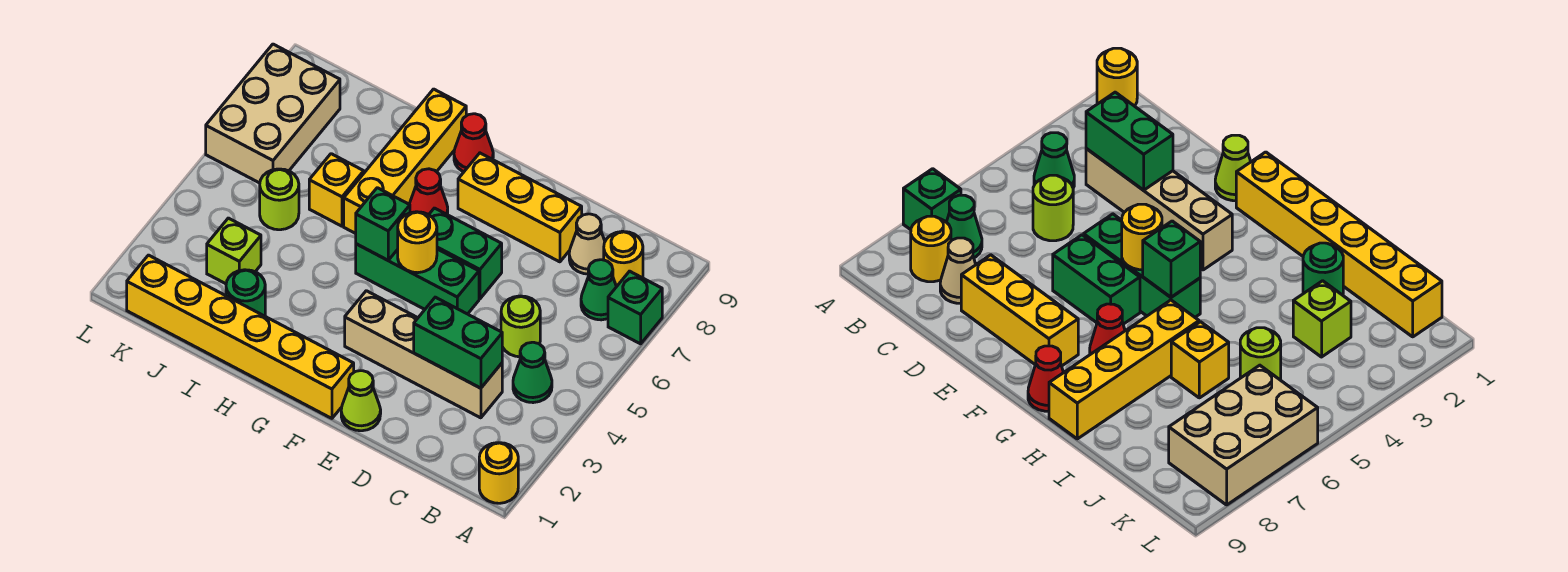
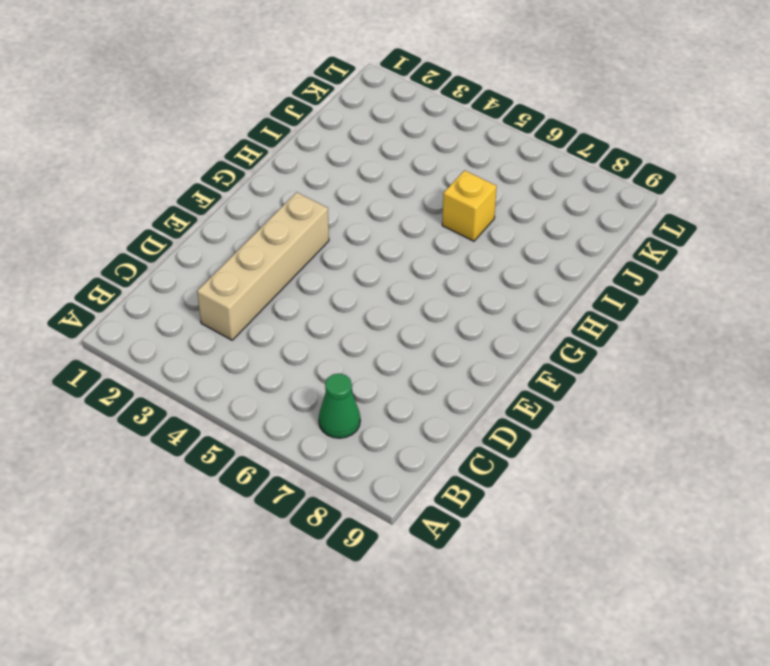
none -> yellow 1x1 round brick [479,443,518,503]
none -> green 1x1 brick [608,271,662,344]
none -> green 1x1 cone [513,342,552,403]

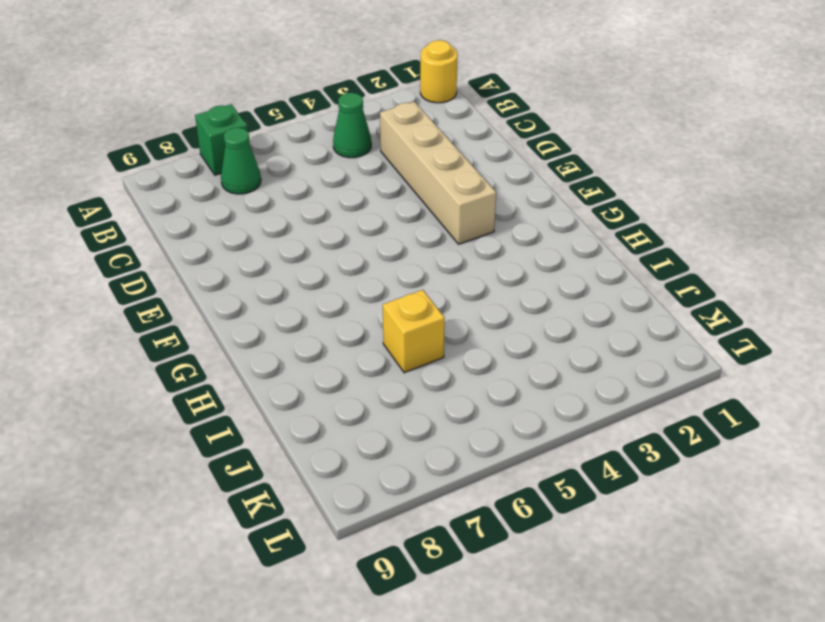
none -> yellow 1x1 round brick [604,231,643,286]
none -> lime 1x1 round brick [501,296,540,357]
none -> tan 1x1 cone [569,214,605,274]

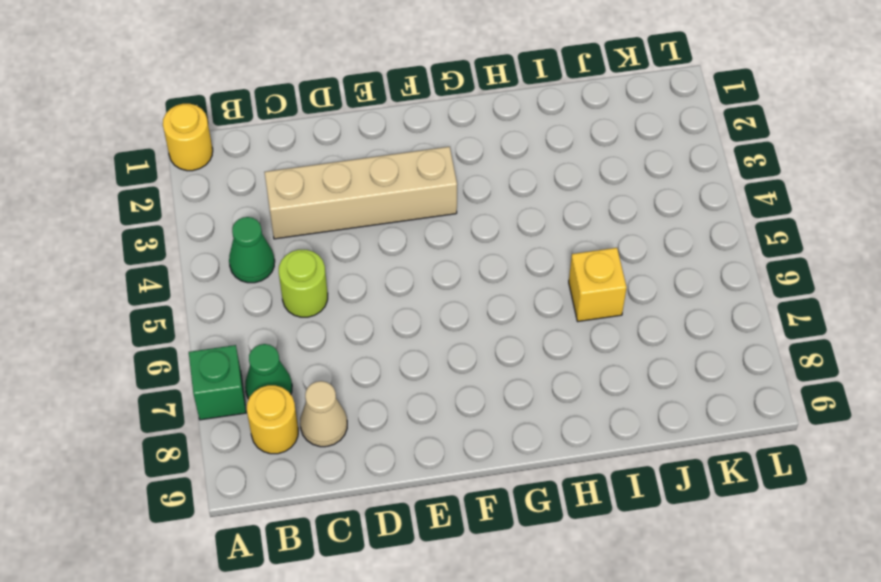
none -> yellow 1x3 brick [458,153,582,262]
none -> lime 1x1 cone [341,371,381,431]
none -> green 1x3 brick [356,244,479,314]

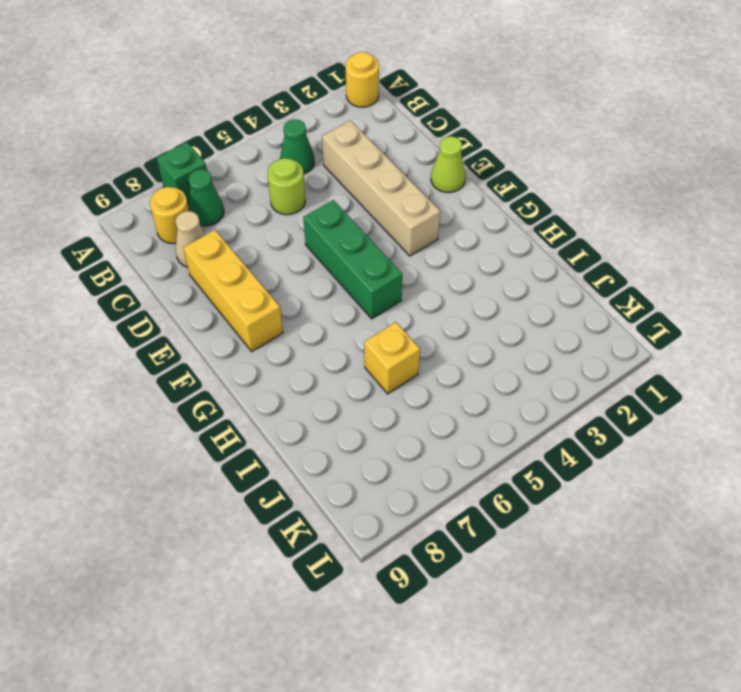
none -> green 1x2 brick [429,208,502,299]
none -> yellow 1x6 brick [127,255,354,418]
none -> red 1x1 cone [409,169,448,215]

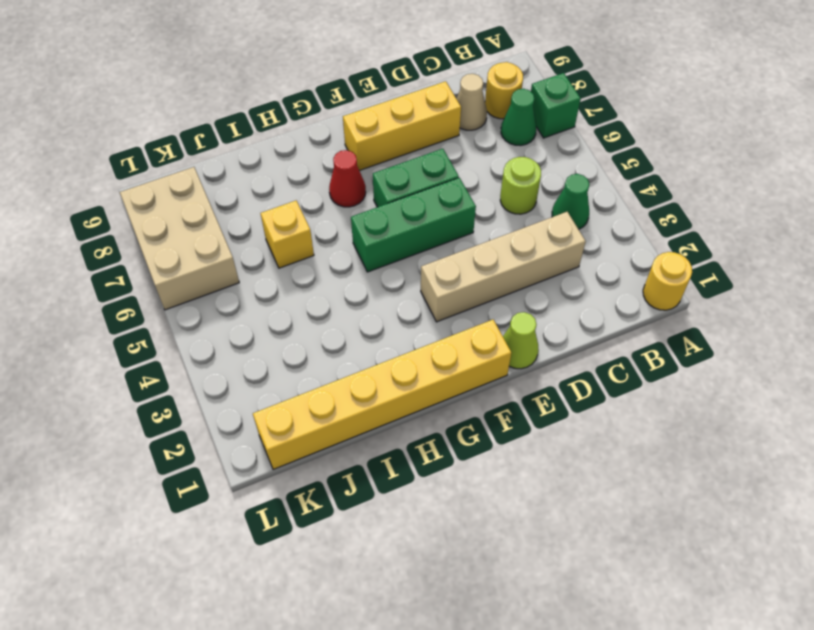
none -> red 1x1 cone [454,114,493,172]
none -> yellow 1x4 brick [344,89,466,234]
none -> green 1x1 round brick [226,270,265,316]

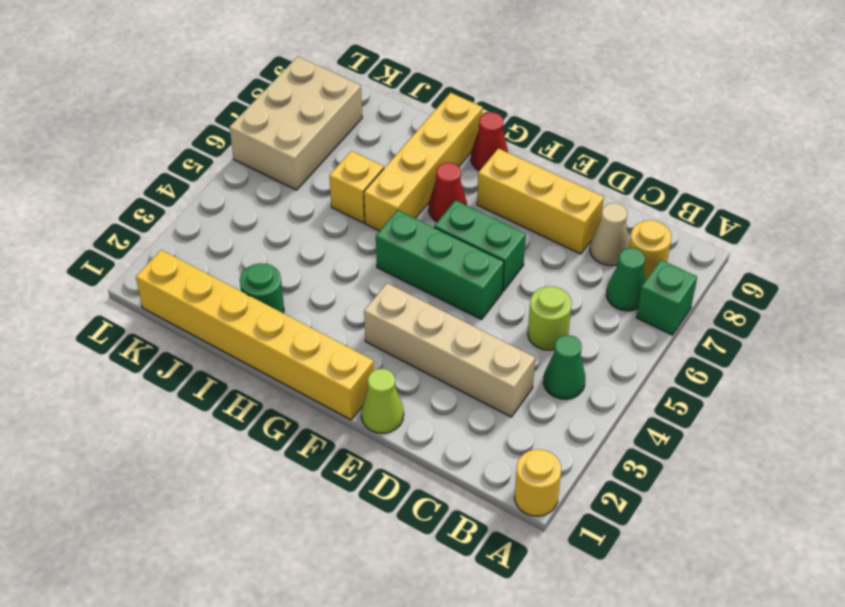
none -> lime 1x1 brick [207,218,261,284]
none -> lime 1x1 round brick [260,169,299,230]
none -> green 1x2 brick [414,297,502,388]

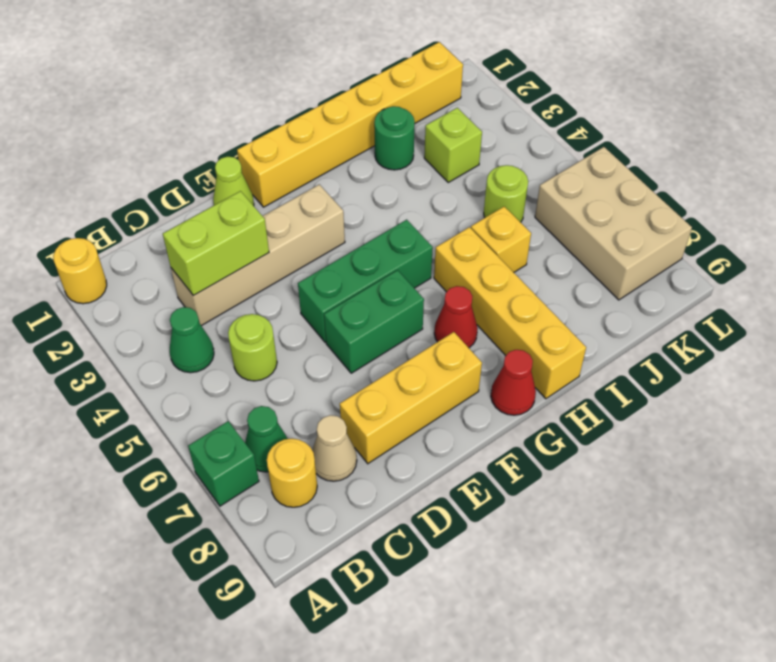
lime 1x2 brick [163,191,269,296] -> green 1x2 brick [414,297,502,388]
none -> yellow 1x1 round brick [398,212,437,273]
none -> green 1x1 brick [356,188,410,260]

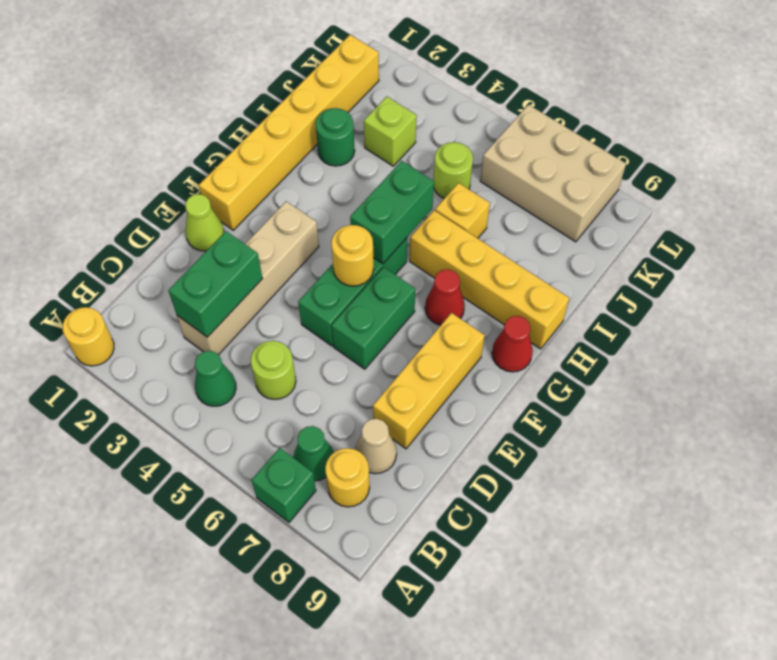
green 1x2 brick [350,161,434,264] -> green 1x1 brick [356,188,410,260]

